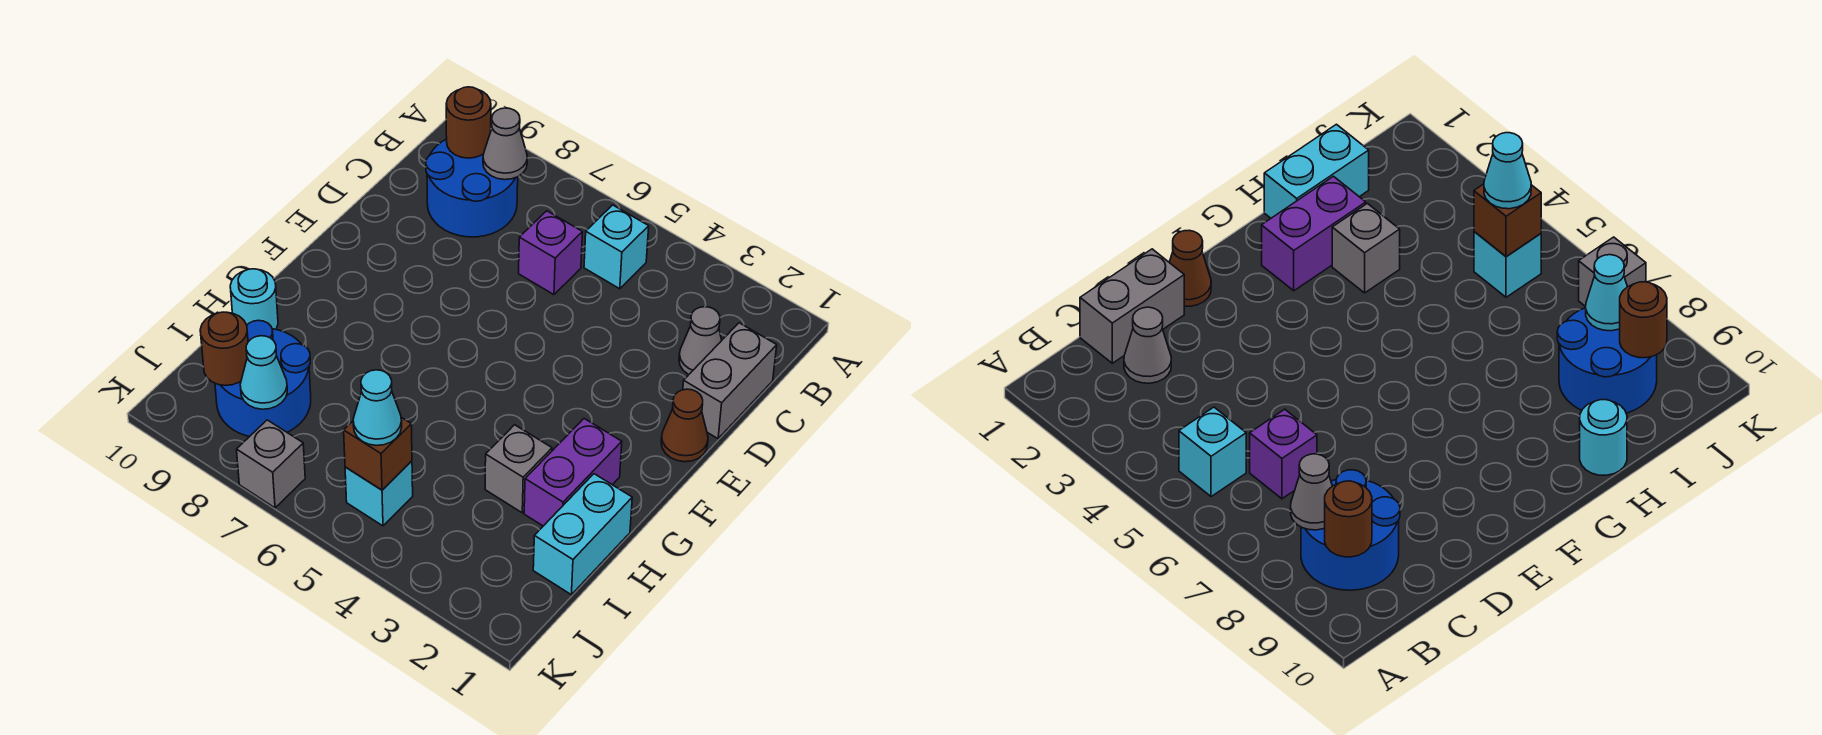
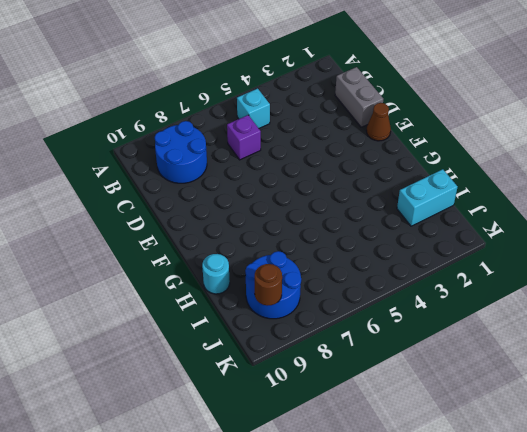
cyan 1x2 brick [397,169,458,226] -> cyan 1x2 brick turned to [533,474,632,595]
none -> grey 1x1 cone [679,307,722,375]
none -> purple 1x2 brick [524,419,622,526]
none -> grey 1x1 brick [485,425,552,513]

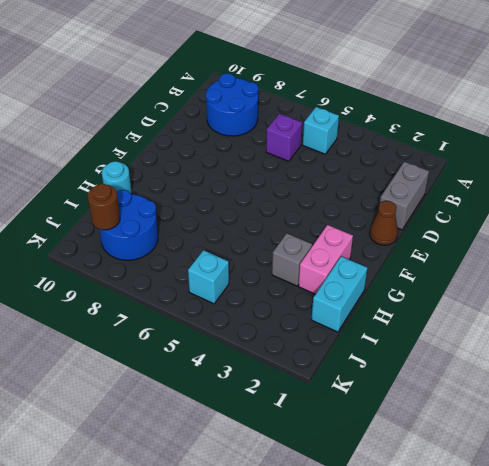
pink 1x2 brick [299,225,353,294] -> purple 1x2 brick [524,419,622,526]
none -> grey 1x1 cone [679,307,722,375]
none -> grey 1x1 brick [237,420,305,508]
none -> grey 1x1 cone [483,108,527,180]

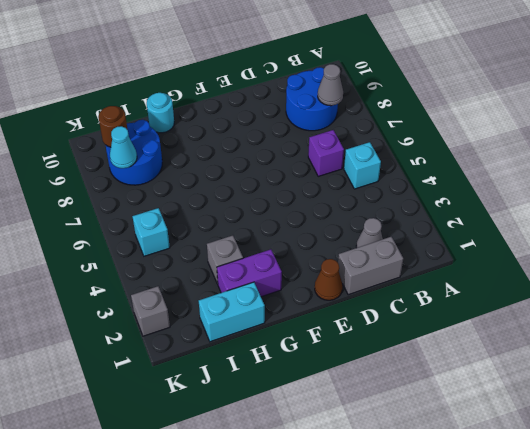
grey 1x1 brick [131,286,170,336] -> grey 1x1 brick moved to [237,420,305,508]
none -> brown 1x1 round brick [446,87,491,158]
none -> brown 1x1 brick [344,417,412,490]
none -> cyan 1x1 cone [353,370,402,446]

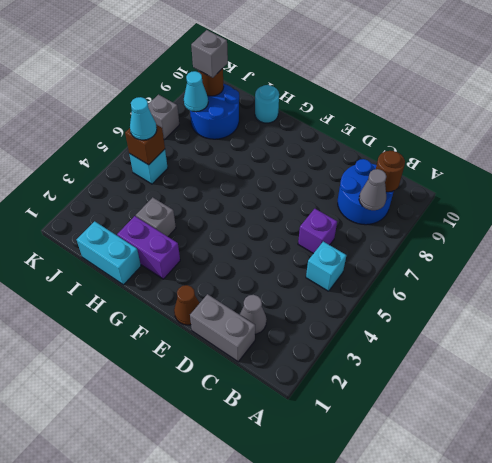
grey 1x1 brick [191,30,228,78] -> none

